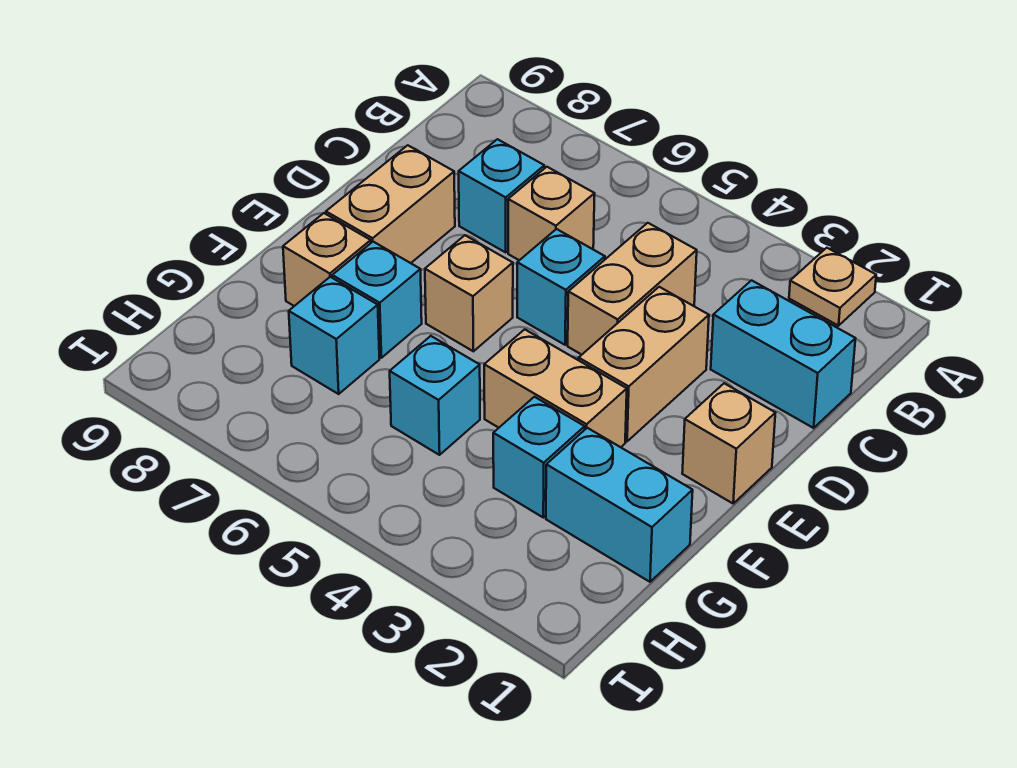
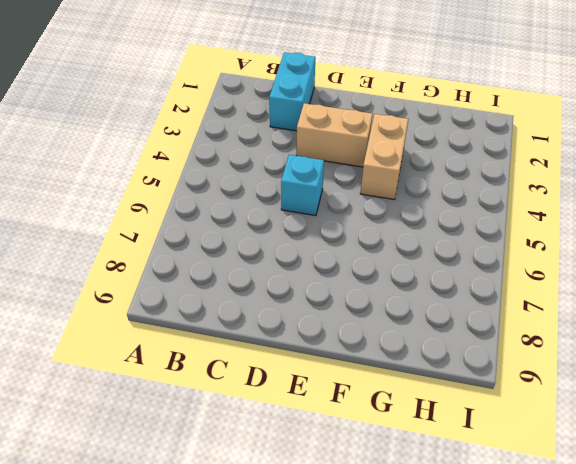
none -> tan 1x1 plate [789,248,876,326]
none -> tan 1x2 brick [568,223,697,355]
none -> tan 1x1 brick [508,167,595,260]

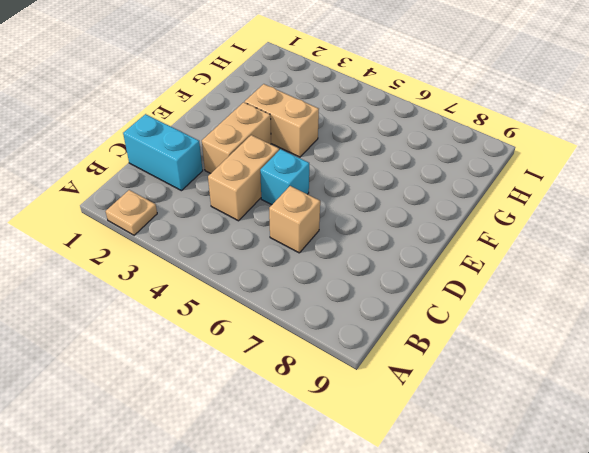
none -> cyan 1x1 brick [459,139,544,252]
none -> tan 1x2 brick [326,145,455,263]
none -> tan 1x1 brick [682,383,775,503]

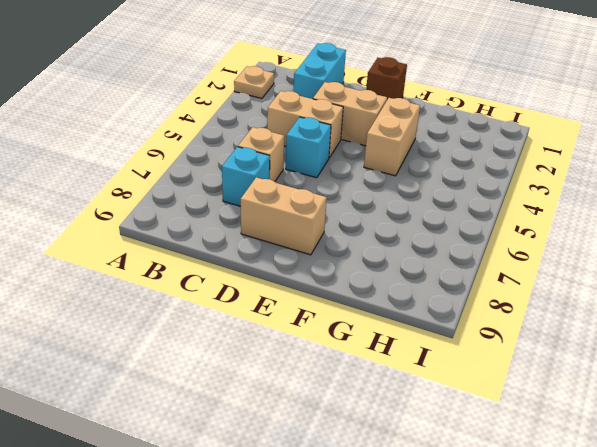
brown 1x1 brick [366,57,407,100] -> tan 1x1 brick [682,383,775,503]
none -> tan 1x1 brick [425,235,513,351]
none -> cyan 1x1 brick [332,242,422,358]
none -> tan 1x1 brick [283,213,371,306]

